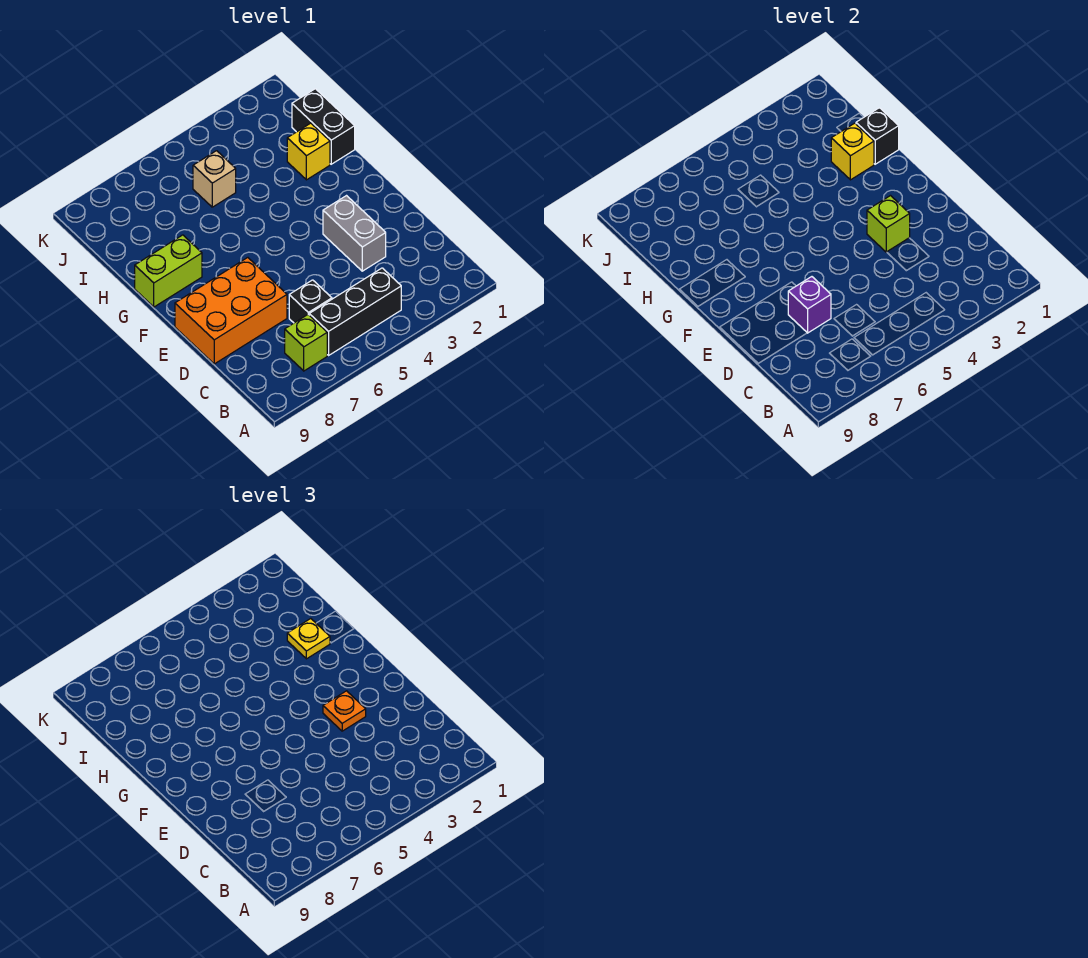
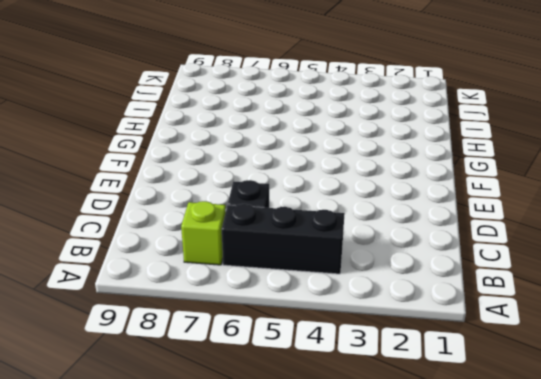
none -> grey 1x2 brick [323,196,386,271]
none -> orange 2x3 brick [175,258,287,364]
none -> lime 1x2 brick [135,235,202,307]

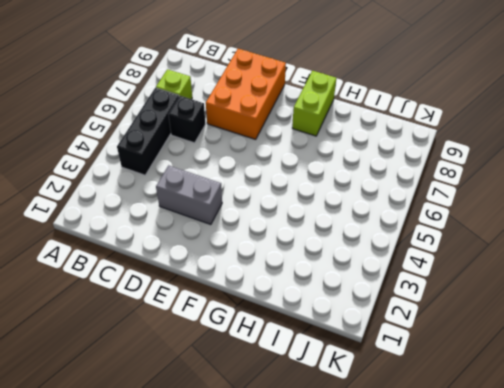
none -> black 1x2 brick [292,89,355,164]
none -> yellow 1x1 brick [287,123,330,180]
none -> tan 1x1 brick [193,151,236,207]

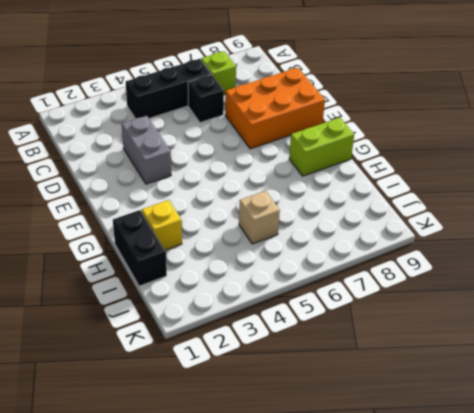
none -> purple 1x1 brick [788,277,831,333]
none -> lime 1x1 brick [867,196,910,252]
none -> black 1x1 brick [856,108,899,164]

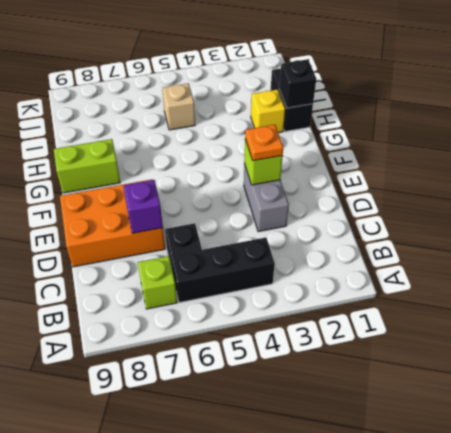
none -> yellow 1x1 brick [831,123,874,180]
none -> yellow 1x1 plate [287,619,330,659]

